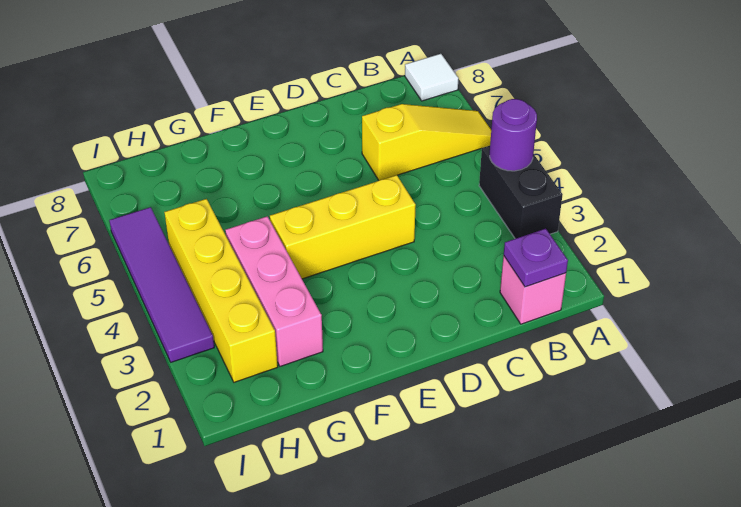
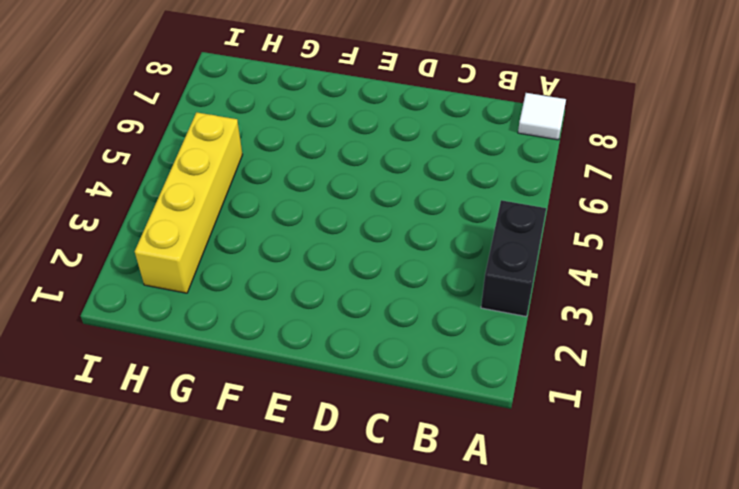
none -> yellow 1x3 slope [362,104,491,180]
none -> pink 1x1 brick [500,256,566,324]

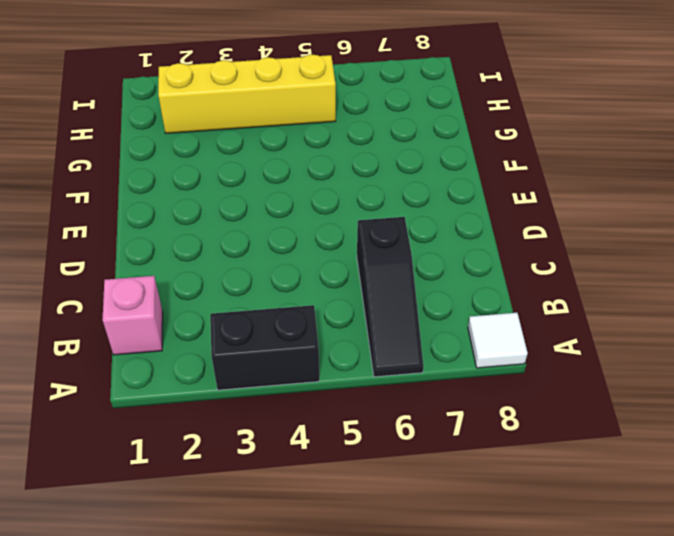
black 1x3 slope [357,217,423,377] -> yellow 1x3 slope [362,104,491,180]
none -> yellow 1x3 brick [270,175,416,279]
none -> pink 1x3 brick [225,216,323,366]

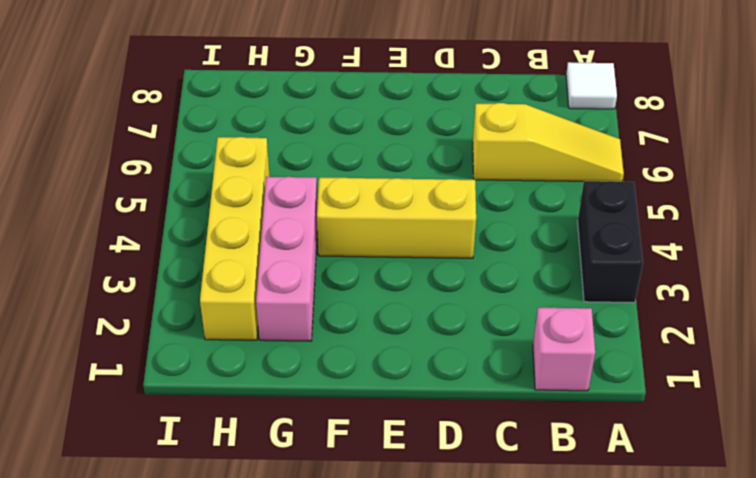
none -> purple 1x4 tile [109,207,214,362]
none -> purple 1x1 round brick [490,99,537,171]

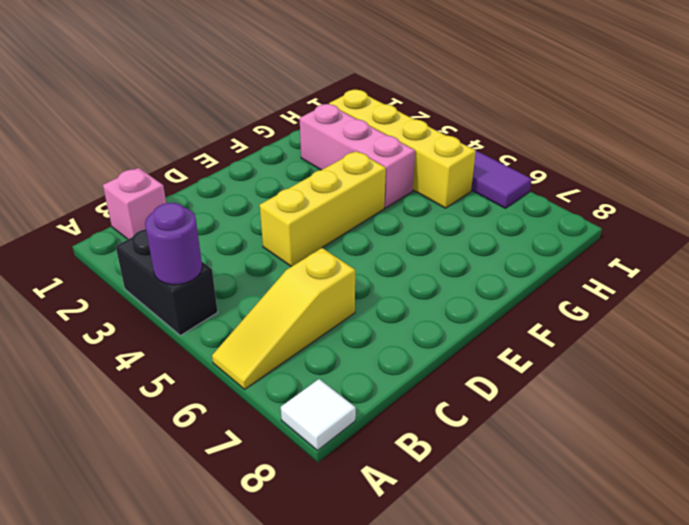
none -> purple 1x1 plate [504,229,568,287]

